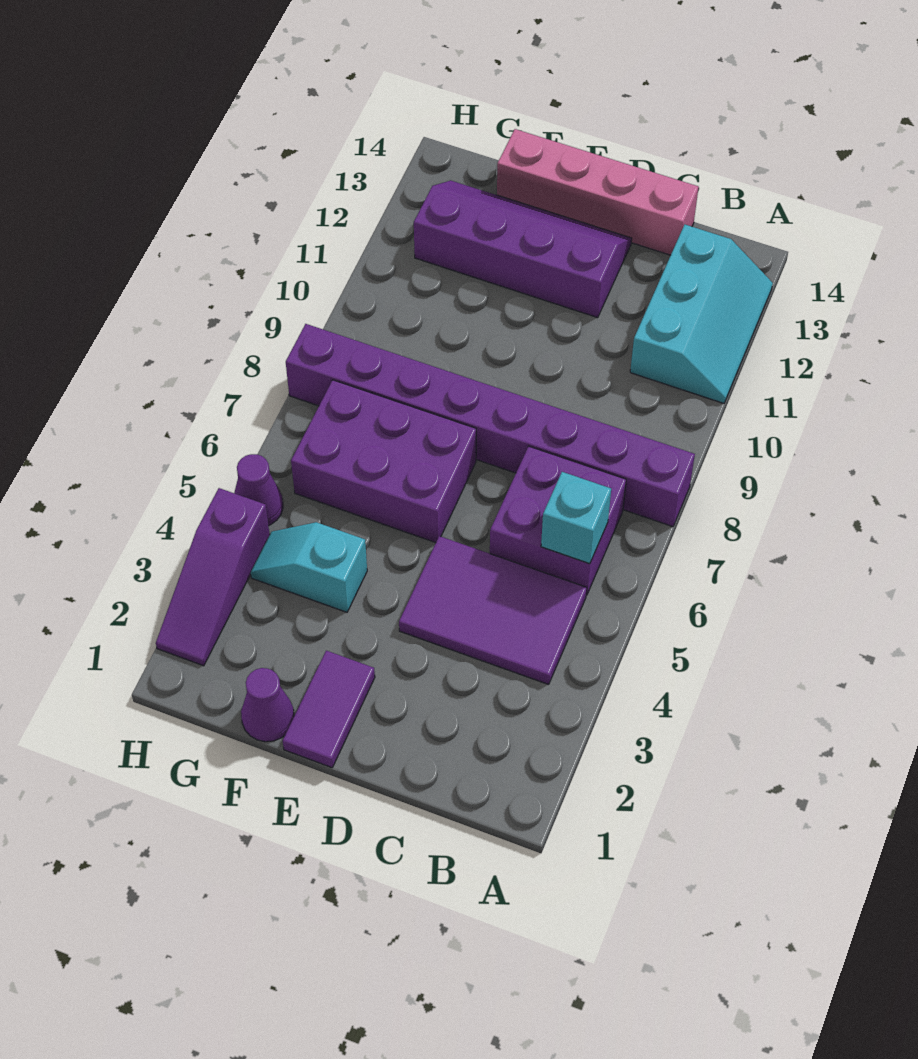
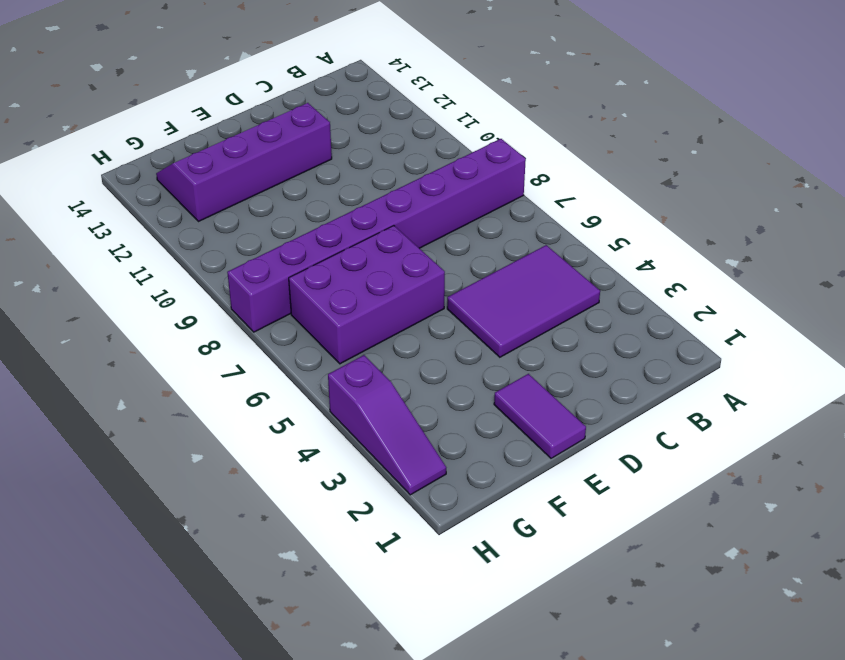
none -> cyan 2x3 slope [630,225,773,403]
none -> purple 2x2 brick [490,446,626,595]
none -> pink 1x4 brick [497,129,699,255]

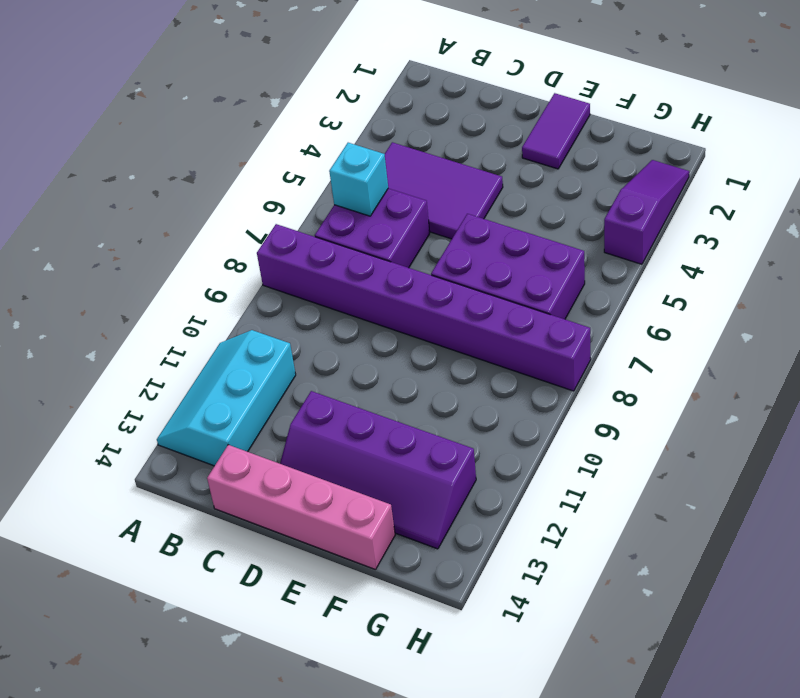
none -> purple 1x1 cone [241,668,294,742]
none -> cyan 1x2 slope [251,522,367,612]
none -> purple 1x1 cone [234,454,283,526]

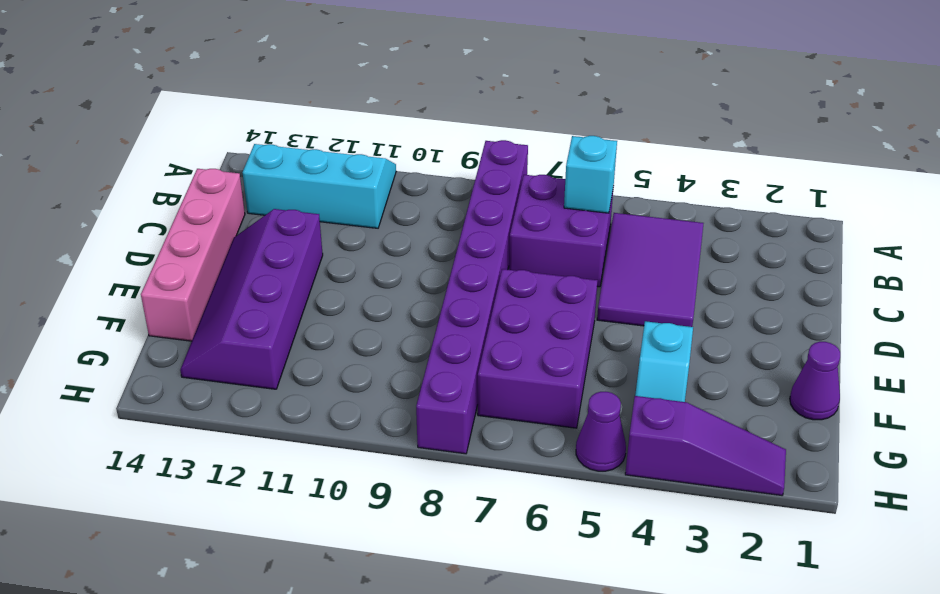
none -> purple 1x2 tile [283,651,375,768]

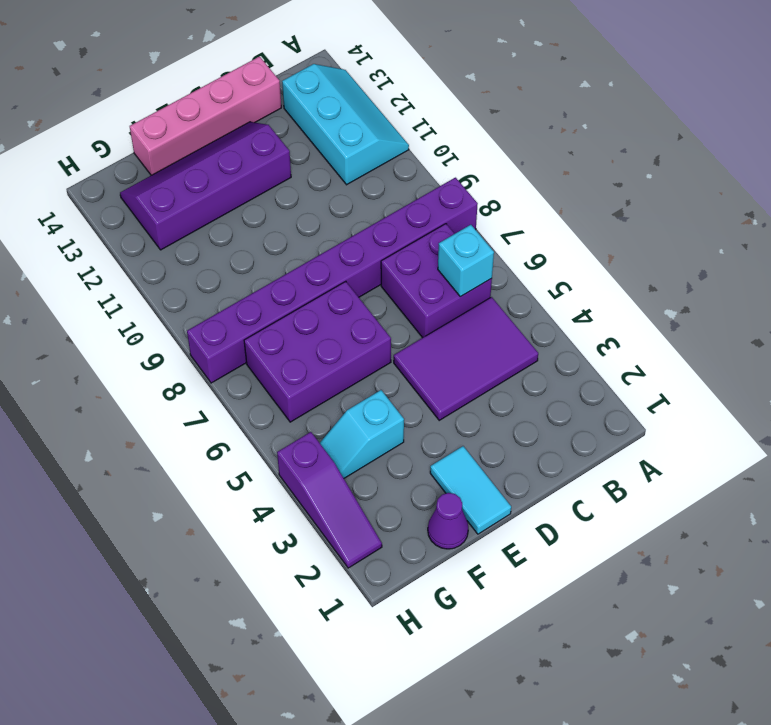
cyan 1x2 tile [430,446,511,534] -> purple 1x2 tile [283,651,375,768]
none -> purple 1x1 cone [234,454,283,526]

